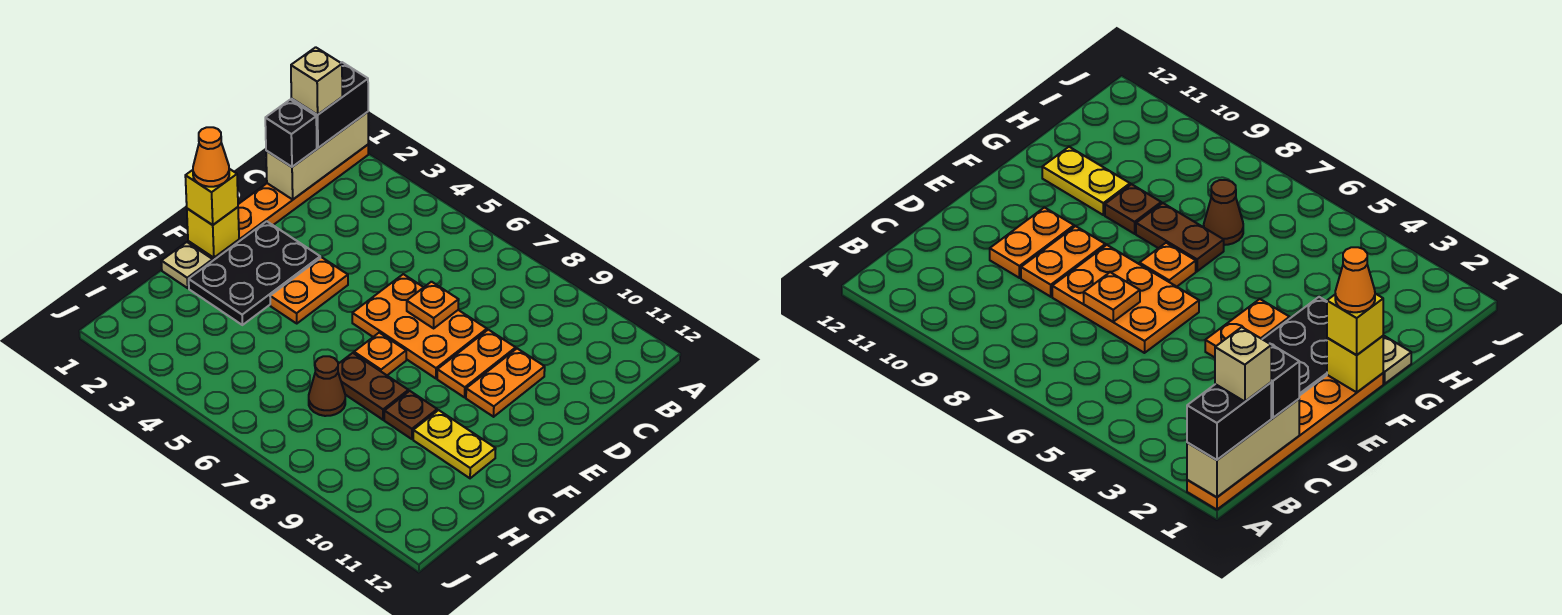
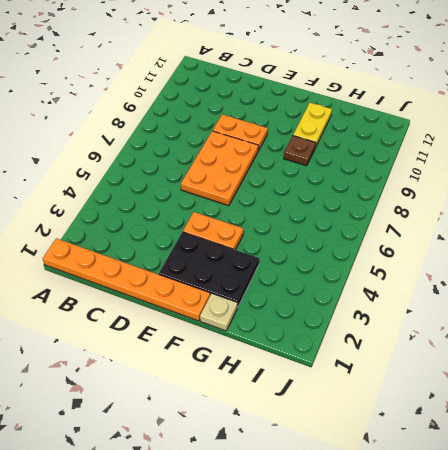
none -> orange 1x2 plate [466,349,545,417]
none -> orange 1x1 plate [354,333,406,375]
none -> brown 1x2 plate [338,353,408,420]

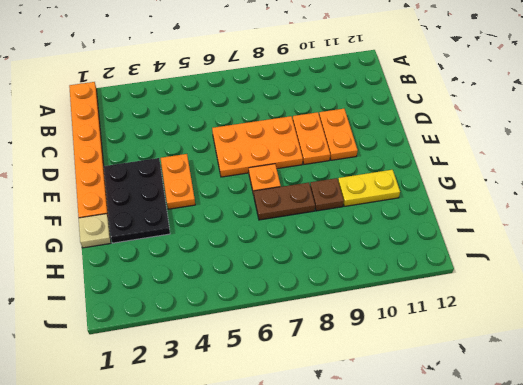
none -> brown 1x1 cone [309,356,345,416]
none -> tan 1x3 brick [266,112,368,199]
none -> orange 1x1 plate [407,282,459,328]

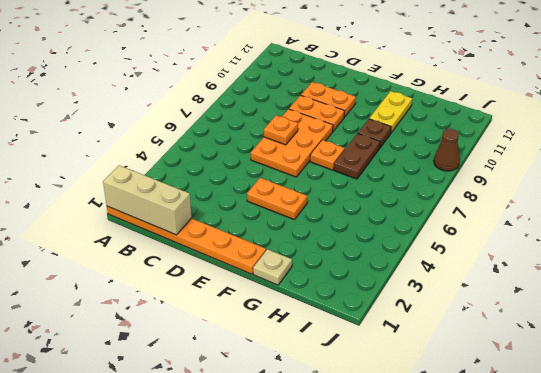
brown 1x1 cone [434,129,460,171] -> brown 1x1 cone moved to [309,356,345,416]
none -> black 2x3 plate [189,221,320,325]
none -> yellow 1x1 brick [187,207,239,258]
none -> black 1x2 brick [292,62,368,148]

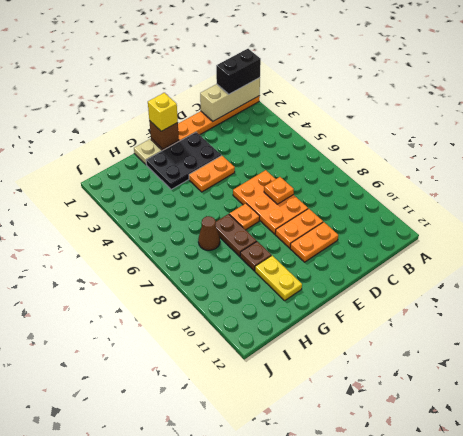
brown 1x1 brick [149,121,179,149] -> yellow 1x1 brick [187,207,239,258]
none -> black 1x1 brick [265,100,317,167]
none -> tan 1x1 brick [291,47,342,115]
none -> orange 1x1 cone [193,127,229,187]

